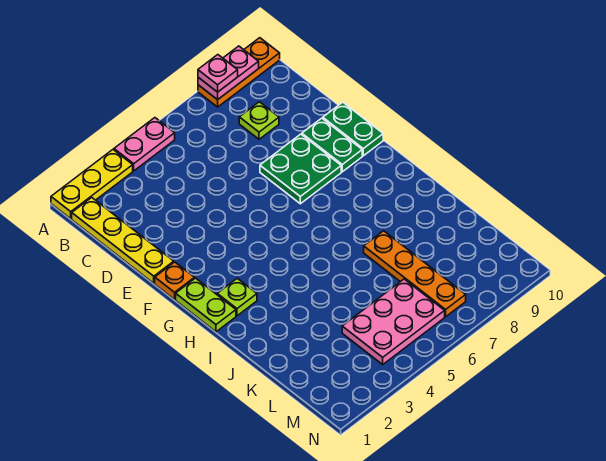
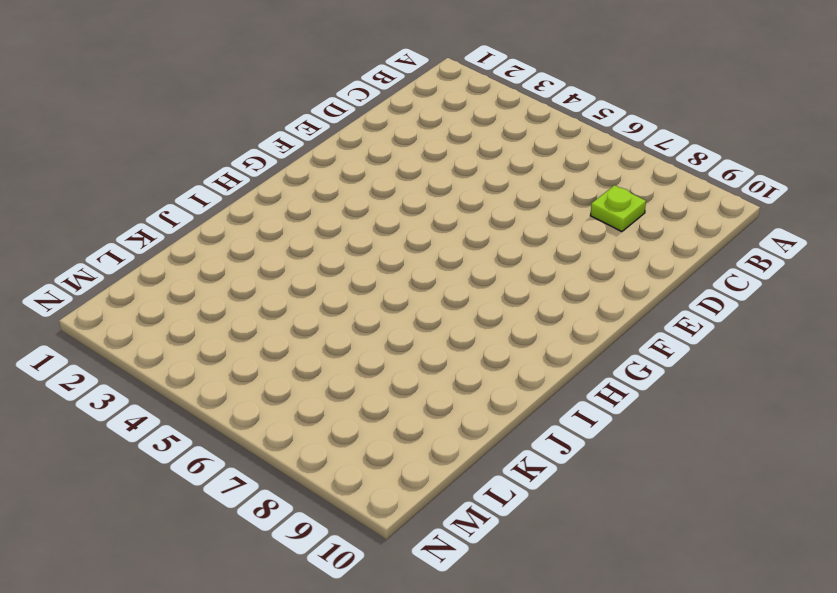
none -> yellow 1x3 plate [51,150,133,219]
none -> pink 1x2 plate [114,118,175,171]
none -> orange 1x3 plate [198,38,280,107]

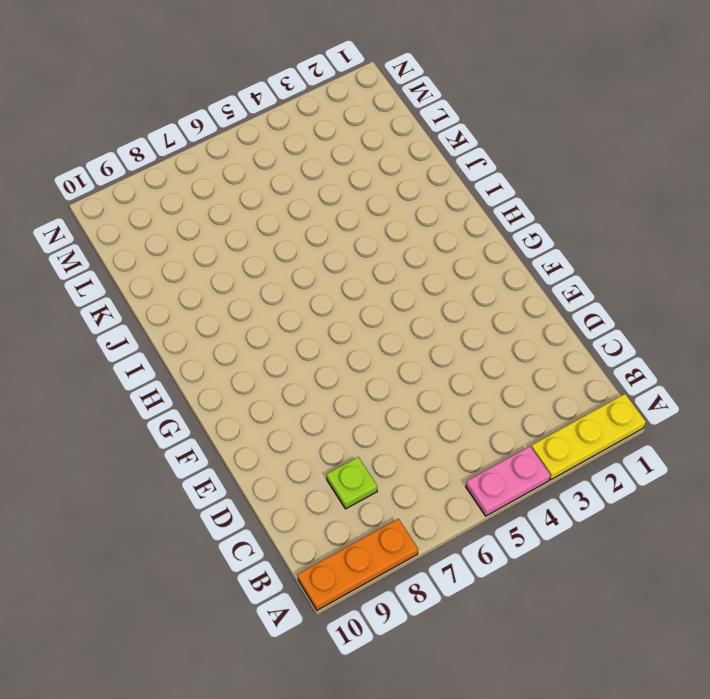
none -> yellow 1x4 plate [72,198,174,283]
none -> green 2x2 plate [260,134,341,204]
none -> green 1x2 plate [302,118,362,172]

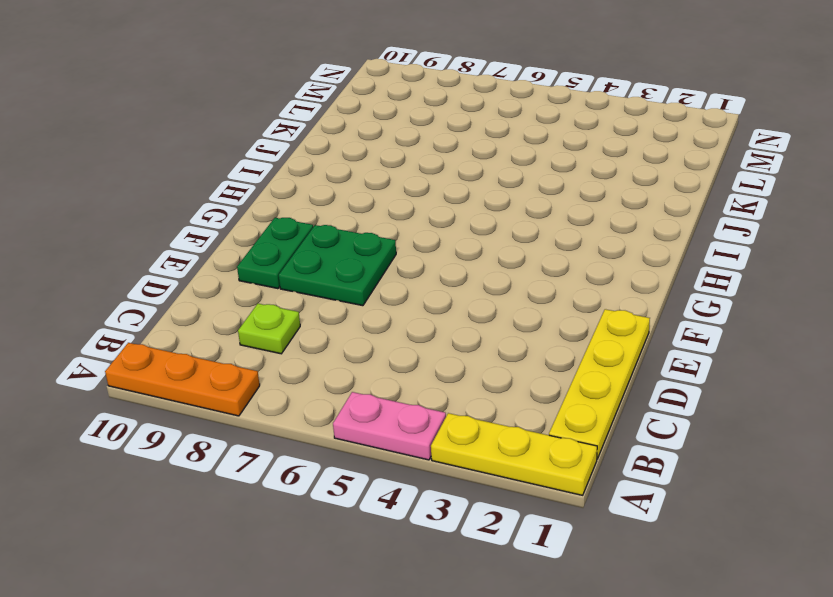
none -> green 1x2 plate [323,102,383,156]
none -> orange 1x1 plate [155,262,195,299]
none -> lime 1x2 plate [176,278,236,332]

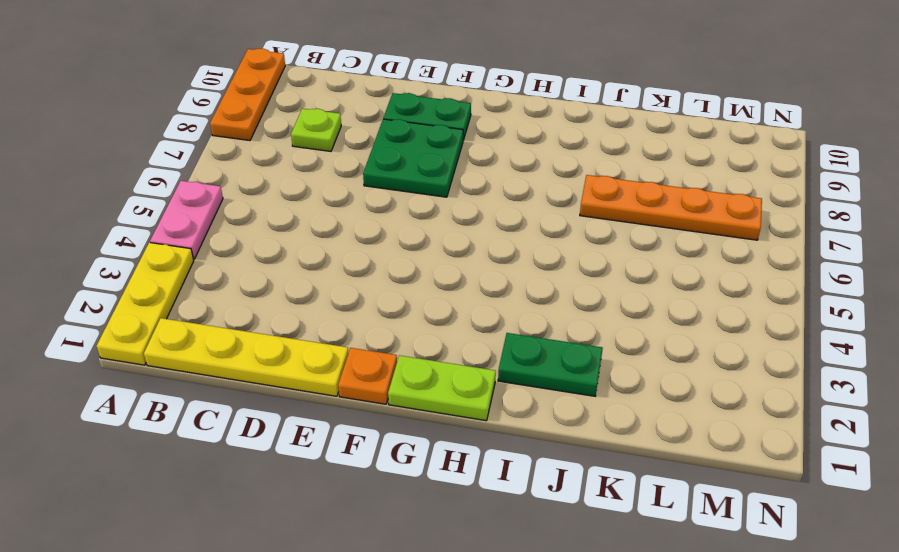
green 1x2 plate [498,333,603,396] -> green 1x2 plate moved to [323,102,383,156]
none -> lime 1x1 plate [217,278,257,316]
none -> pink 2x3 plate [342,279,445,364]
none -> pink 1x2 plate [198,46,259,100]

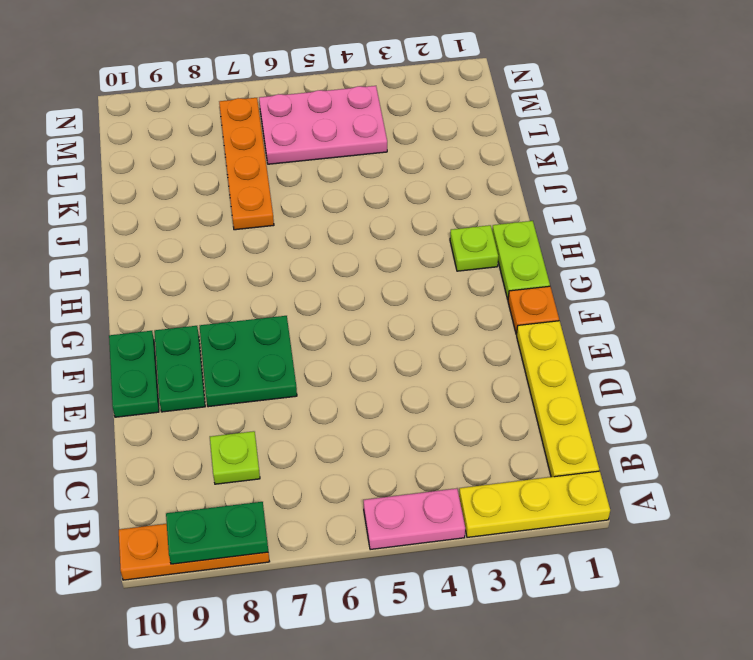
green 1x2 plate [166,502,268,564] -> pink 1x2 plate [198,46,259,100]
none -> pink 1x1 plate [198,55,238,92]

